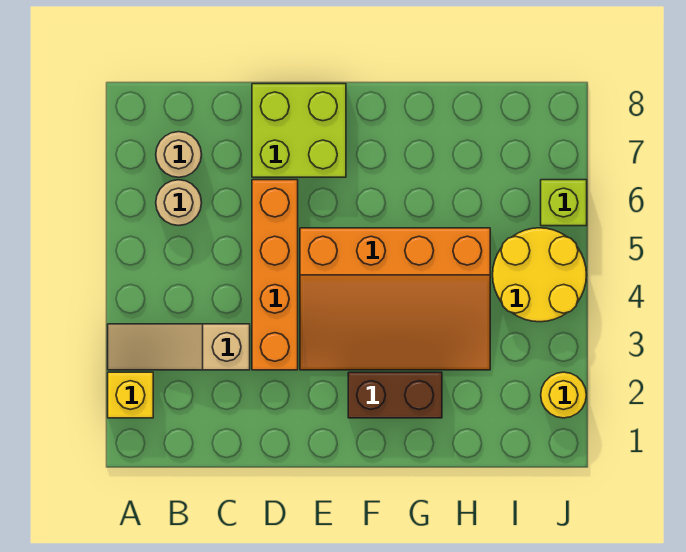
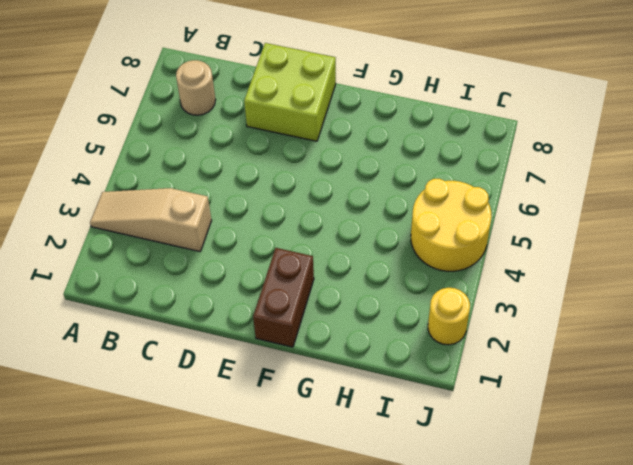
brown 1x2 brick [253,248,314,347] -> brown 1x2 brick turned to [348,372,442,418]
none -> yellow 1x1 brick [108,372,153,418]
none -> tan 1x1 round brick [156,180,202,226]

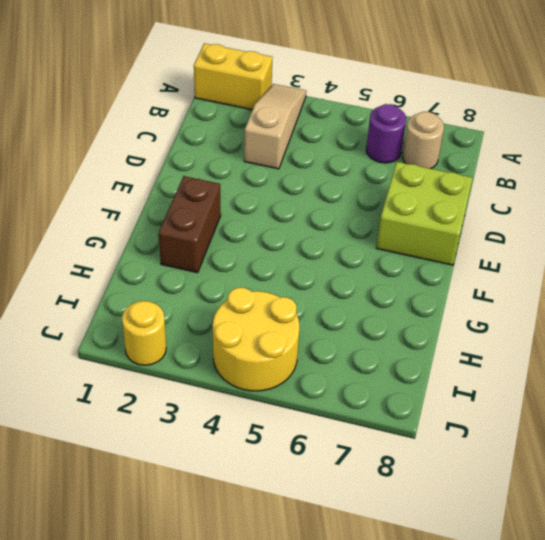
yellow 1x2 brick [194,43,272,110] -> yellow 1x1 brick [108,372,153,418]
purple 1x1 round brick [366,104,406,163] -> tan 1x1 round brick [156,180,202,226]
none -> orange 1x4 brick [252,180,298,370]
none -> orange 3x4 slope [300,228,490,370]

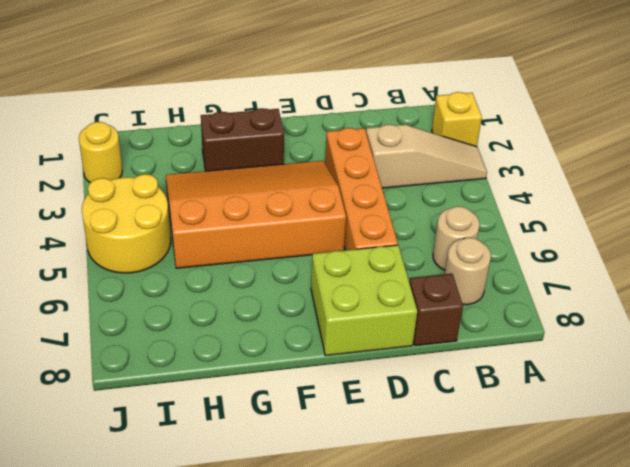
brown 1x1 brick [409,274,463,346] -> none
none -> lime 1x1 brick [541,180,587,226]

